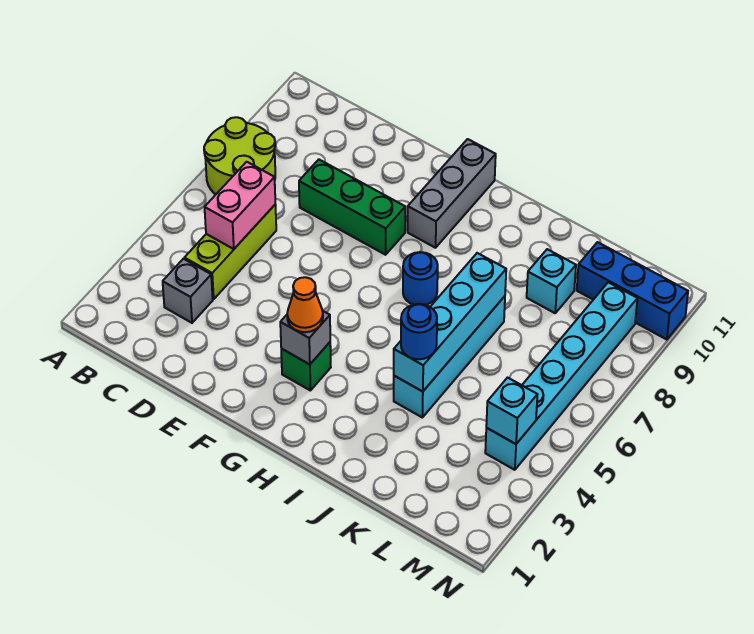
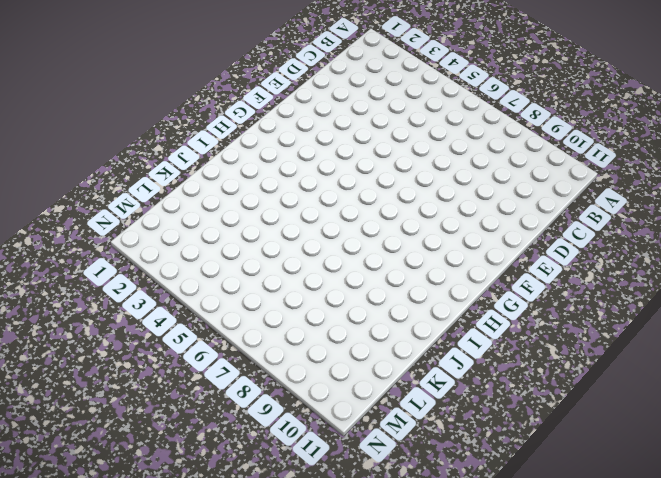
none -> lime 2x2 round brick [204,117,275,195]
none -> grey 1x1 brick [163,259,213,323]
none -> lime 1x3 brick [184,205,276,299]

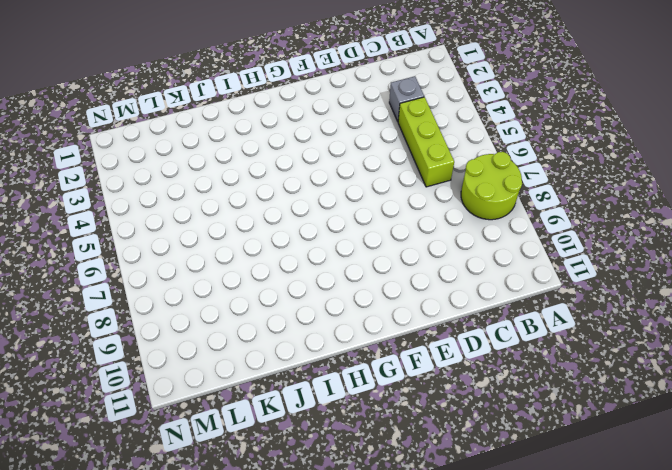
none -> green 1x3 brick [299,160,405,255]
none -> green 1x1 brick [281,342,331,391]
none -> grey 1x3 brick [408,139,496,248]

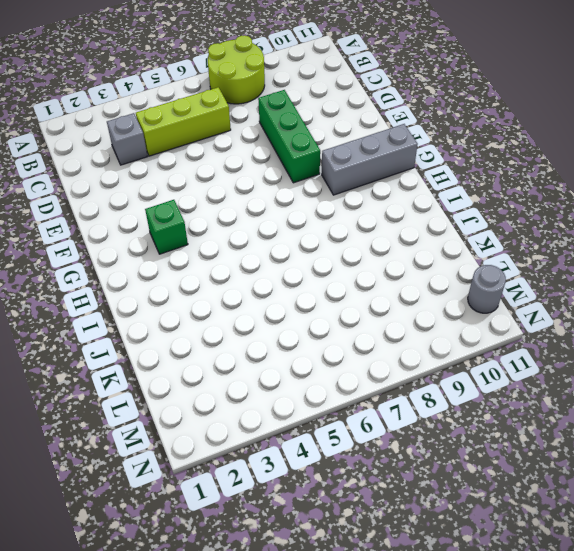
grey 1x1 round brick [468,265,506,313] -> none
none -> blue 1x1 round brick [403,252,438,305]
none -> cyan 1x4 brick [394,296,505,417]
none -> cyan 1x1 brick [527,249,576,313]

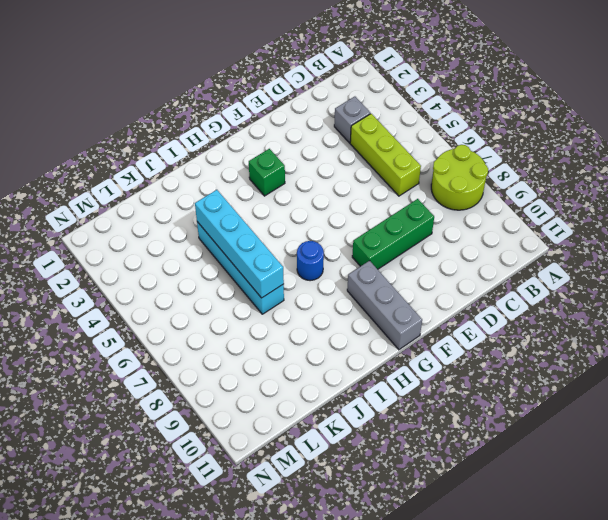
none -> cyan 1x1 brick [527,249,576,313]
none -> blue 1x3 brick [577,242,688,340]
none -> cyan 1x6 brick [485,282,637,470]

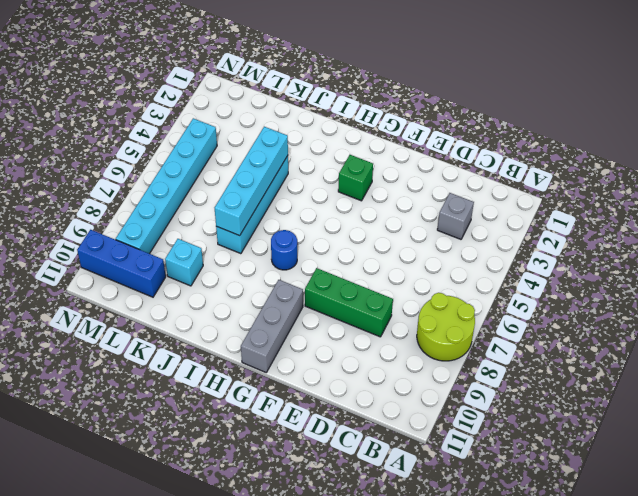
none -> lime 1x3 brick [184,205,276,299]
none -> pink 1x2 brick [205,162,275,249]
none -> grey 1x1 brick [280,311,330,364]

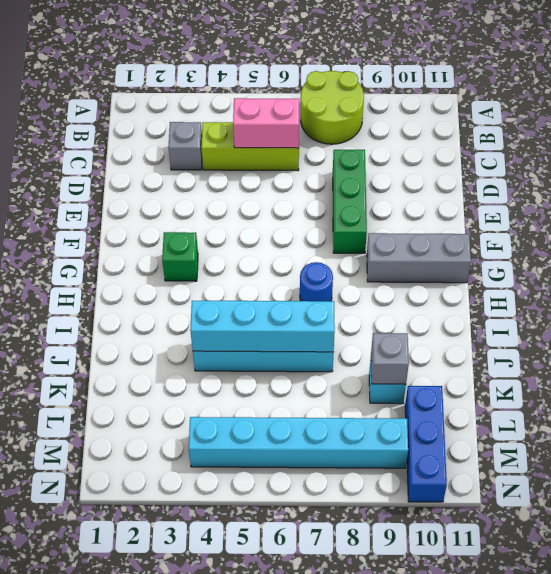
grey 1x1 brick [371,333,409,384] -> grey 1x1 brick moved to [280,311,330,364]
none -> cyan 1x1 brick [486,378,537,444]
none -> orange 1x1 cone [287,277,323,332]
none -> blue 1x1 round brick [401,304,437,359]

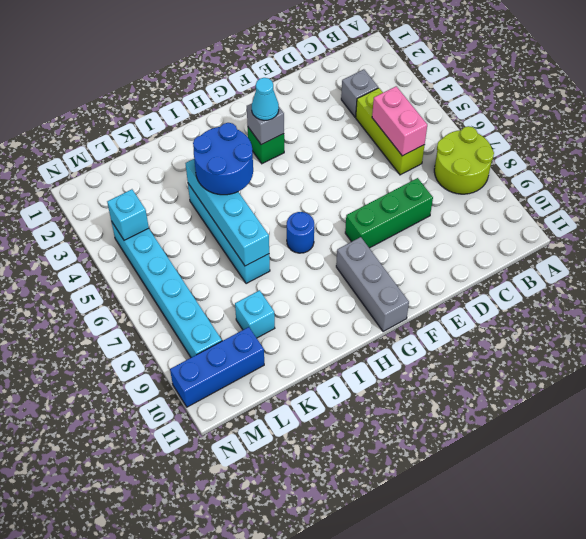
cyan 1x1 cone [252,78,279,120] -> orange 1x1 cone [287,277,323,332]
blue 2x2 round brick [193,123,253,195] -> blue 1x1 round brick [401,304,437,359]

